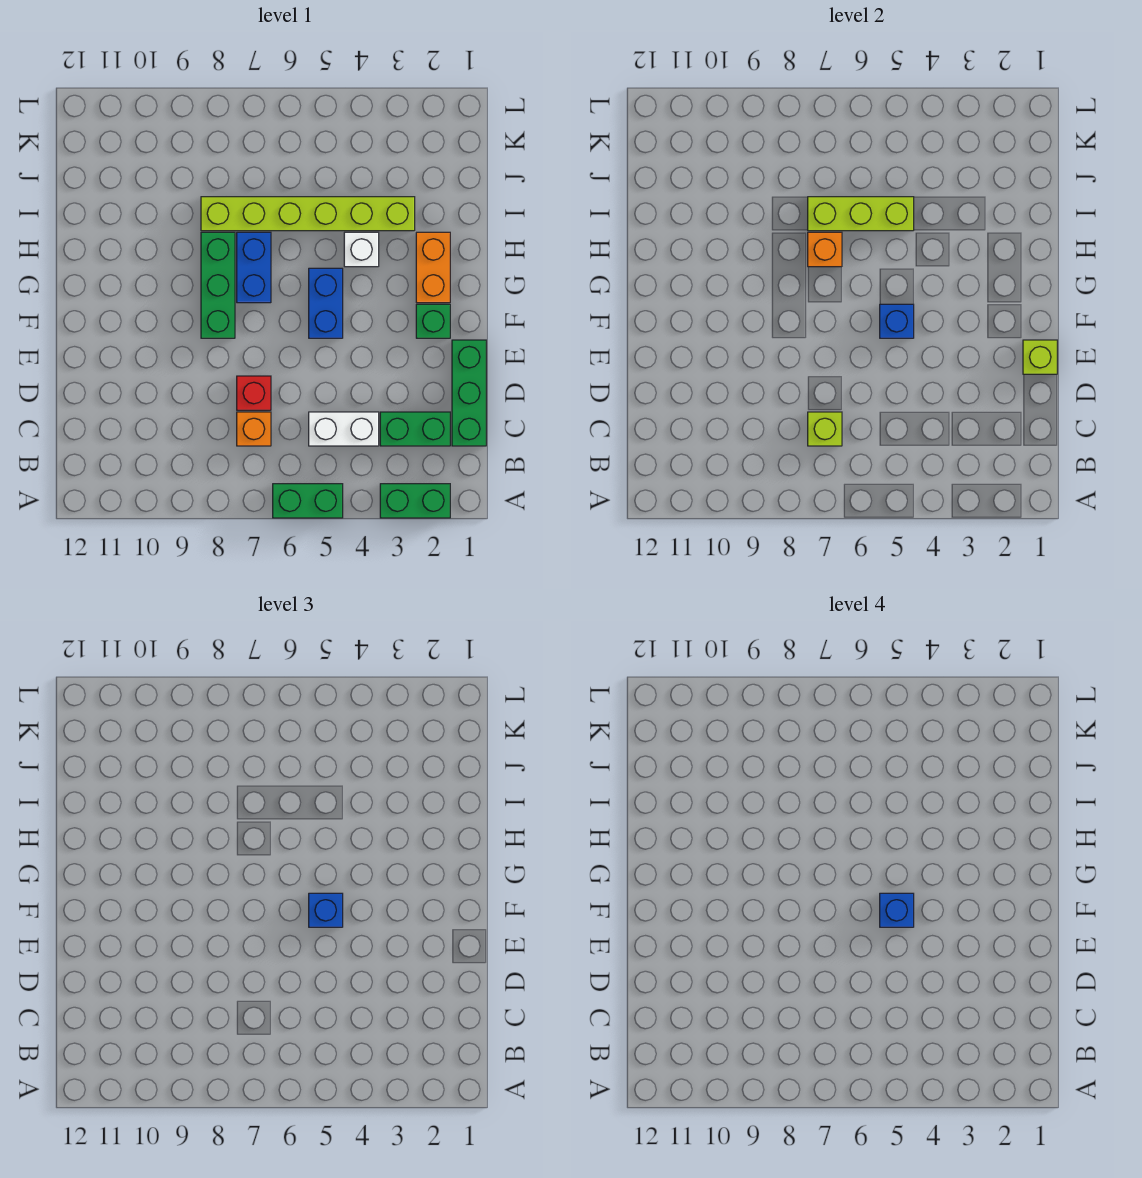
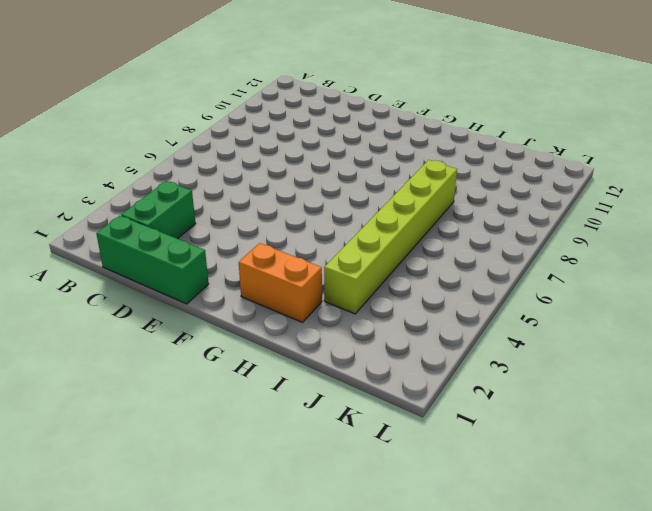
none -> green 1x2 brick [380,484,450,518]
none -> green 1x2 brick [273,484,343,518]
none -> white 1x2 brick [309,412,379,446]

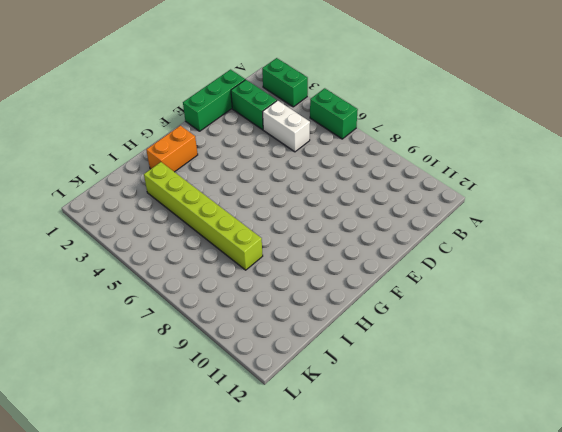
none -> orange 1x1 brick [237,412,271,446]
none -> red 1x1 brick [237,376,271,410]
none -> green 1x1 brick [416,304,450,338]

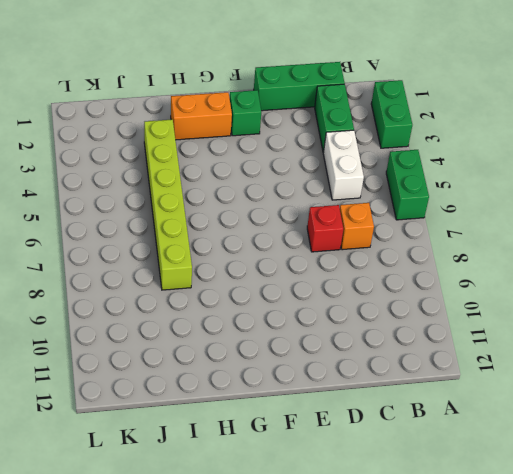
none -> blue 1x2 brick [309,268,343,338]
none -> green 1x3 brick [201,232,235,338]
none -> blue 1x2 brick [237,232,271,303]

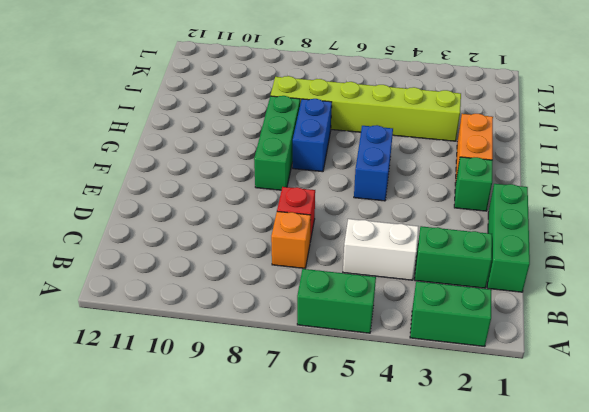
none -> white 1x1 brick [344,232,379,267]
none -> lime 1x1 brick [808,412,842,446]
none -> lime 1x1 brick [1023,340,1057,374]

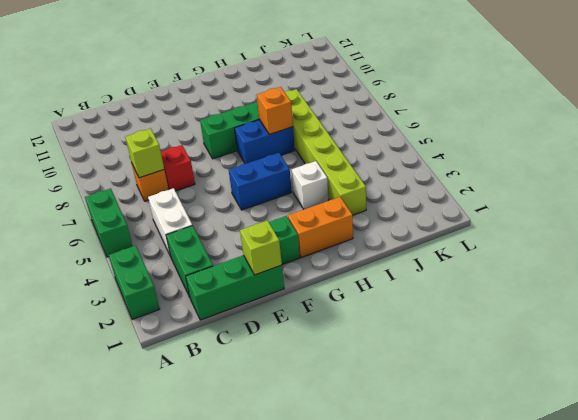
none -> blue 1x1 brick [880,304,914,338]
none -> lime 1x3 brick [808,197,914,231]
none -> blue 1x1 brick [309,893,343,927]

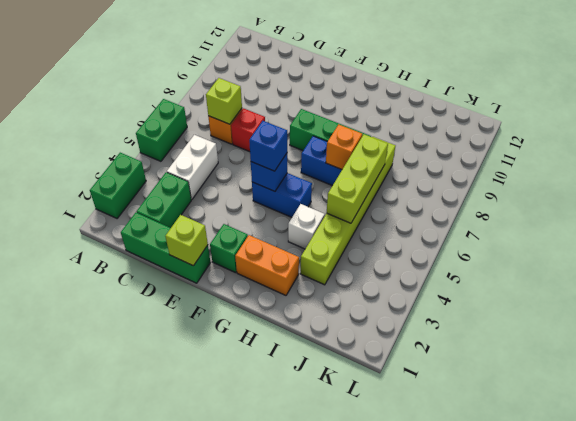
none -> blue 1x1 brick [880,893,914,927]

